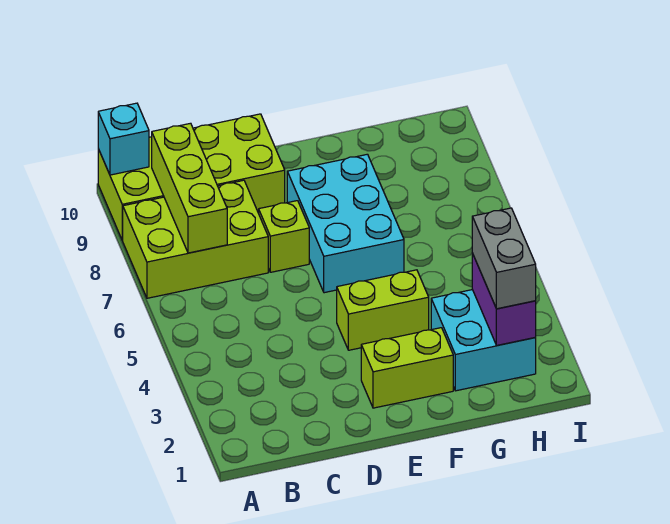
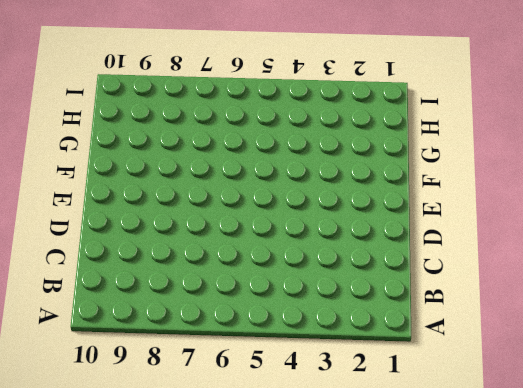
none -> lime 2x3 brick [122,180,268,298]
none -> lime 2x4 brick [98,114,285,240]

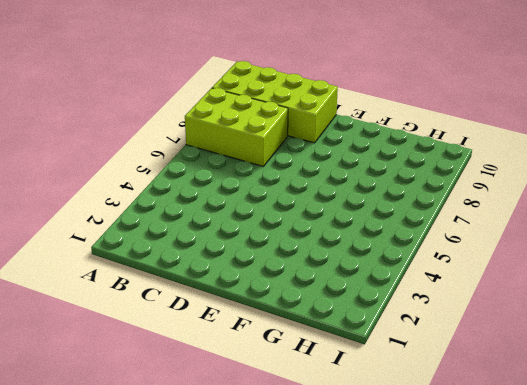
none -> lime 1x1 brick [259,201,309,272]
none -> lime 1x2 brick [361,328,453,408]

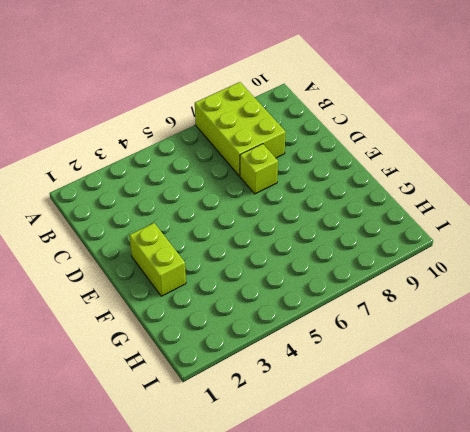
none -> lime 2x4 brick [98,114,285,240]
none -> lime 1x2 brick [337,270,429,350]

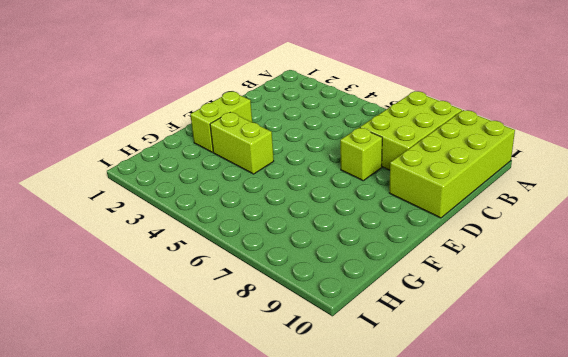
lime 1x2 brick [210,112,274,174] -> lime 1x2 brick turned to [337,270,429,350]
none -> cyan 2x3 brick [287,154,404,293]
none -> cyan 2x2 brick [431,290,536,391]

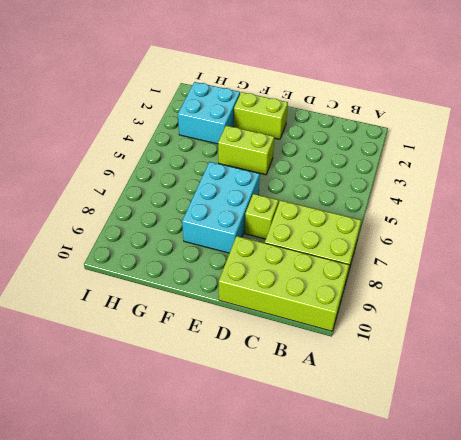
none -> cyan 1x1 brick [98,103,149,175]
none -> lime 1x3 brick [152,123,227,253]

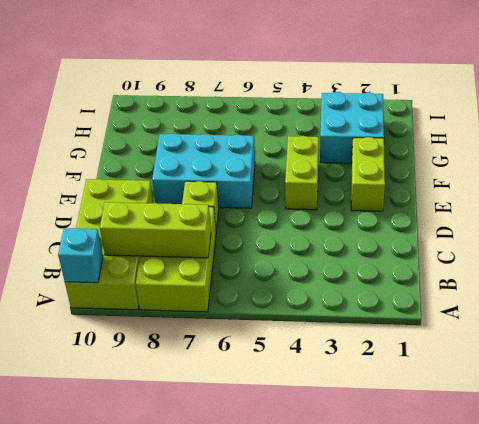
none -> purple 1x2 brick [472,253,536,345]
none -> grey 1x2 brick [472,208,536,309]

